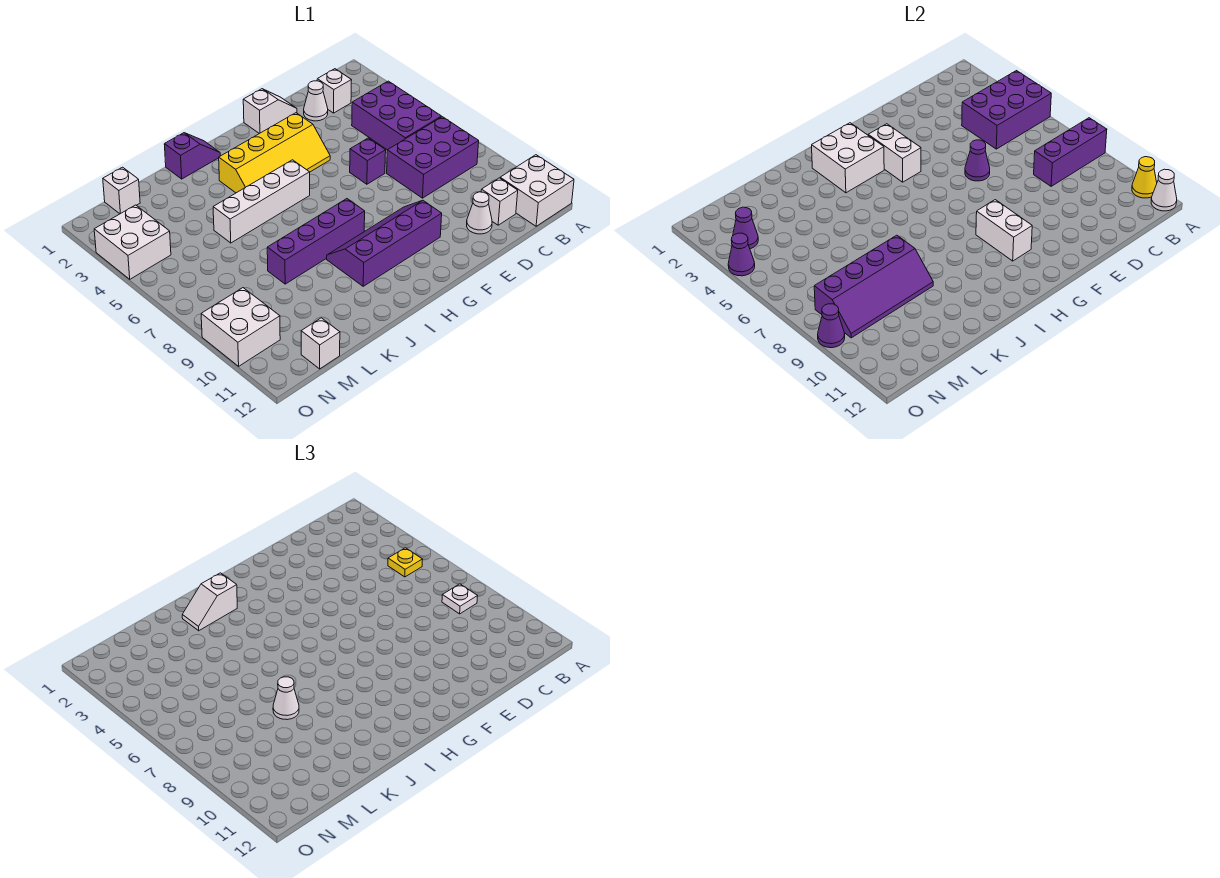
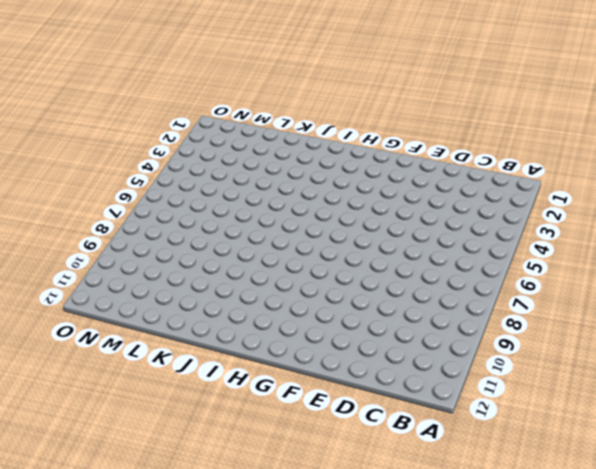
none -> white 2x2 brick [500,155,574,226]
none -> purple 2x3 brick [352,81,441,150]
none -> purple 2x3 brick [387,117,479,198]
none -> white 1x1 brick [317,69,352,113]

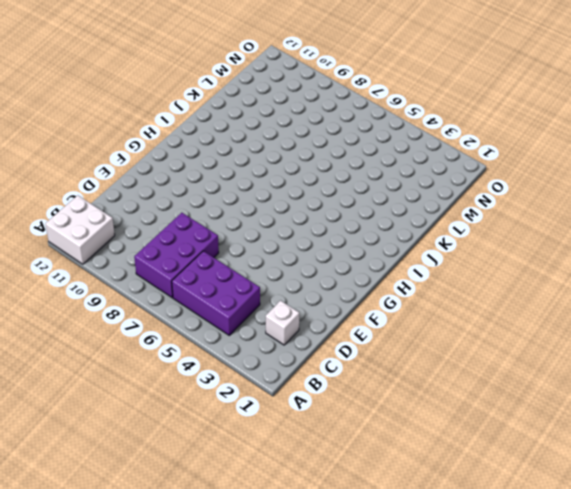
none -> white 1x1 brick [481,178,518,225]
none -> white 1x1 cone [304,81,328,121]
none -> white 1x1 cone [467,192,492,234]
none -> white 1x2 slope [243,89,297,134]

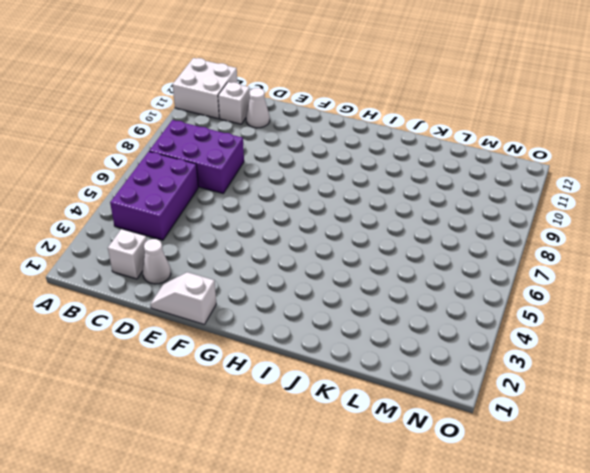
none -> purple 1x1 brick [350,138,386,184]
none -> yellow 2x4 slope [219,113,330,193]
none -> purple 2x4 slope [327,200,442,286]
none -> white 1x4 brick [213,160,310,243]

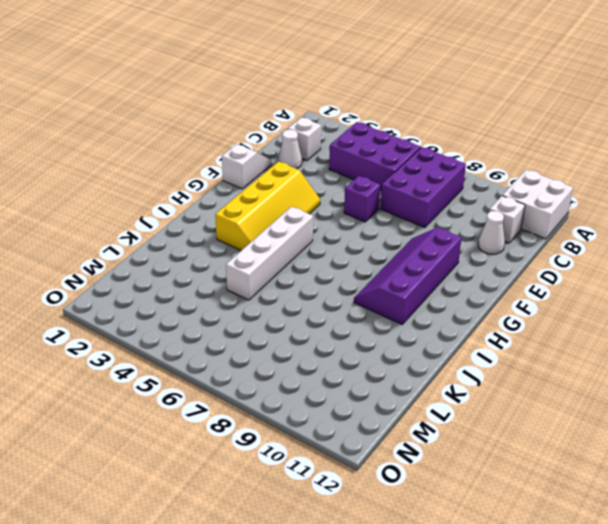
none -> purple 1x4 brick [267,199,365,284]
none -> purple 1x2 slope [164,133,220,179]
none -> white 1x1 brick [103,167,140,214]
none -> white 1x1 brick [301,318,340,369]

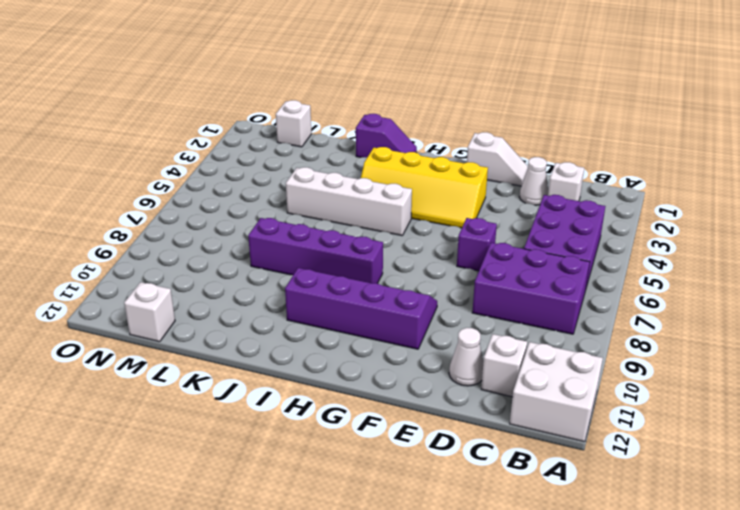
none -> white 2x2 brick [94,205,171,279]
none -> white 2x2 brick [201,288,280,366]
none -> purple 2x3 brick [962,71,1051,149]
none -> purple 1x3 brick [1034,118,1107,186]

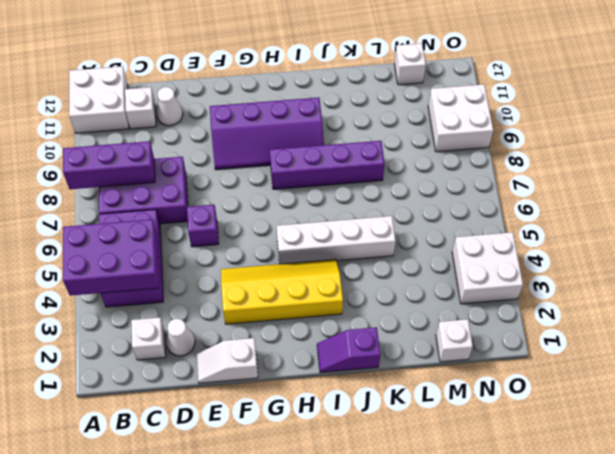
none -> yellow 1x1 cone [1132,157,1157,198]
none -> white 1x1 cone [1151,169,1177,211]
none -> purple 1x1 cone [965,140,990,181]
none -> white 1x2 brick [868,124,921,182]

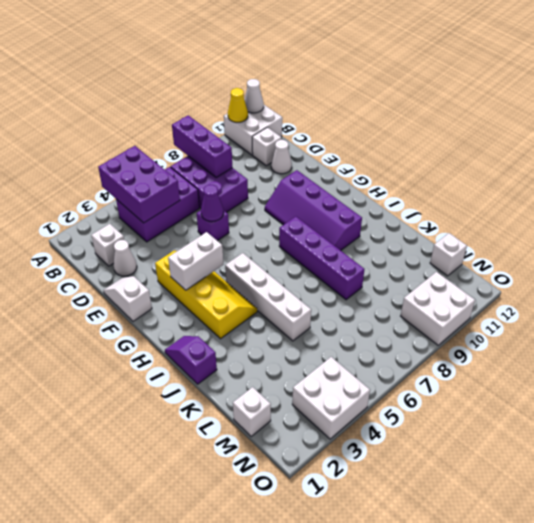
none -> white 1x2 brick [976,200,1032,261]
none -> white 2x2 brick [812,123,884,193]
none -> purple 2x4 slope [814,235,933,338]
none -> purple 1x1 cone [733,207,758,249]

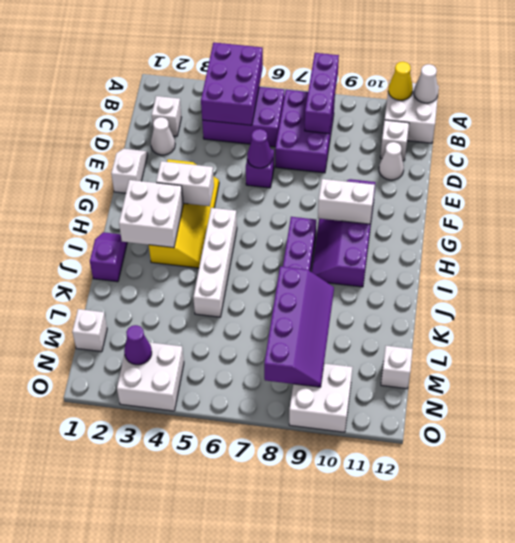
none -> purple 1x1 cone [728,233,755,276]
none -> purple 1x1 cone [818,304,845,348]
none -> yellow 1x1 plate [388,548,423,577]
none -> white 1x1 plate [442,584,478,614]

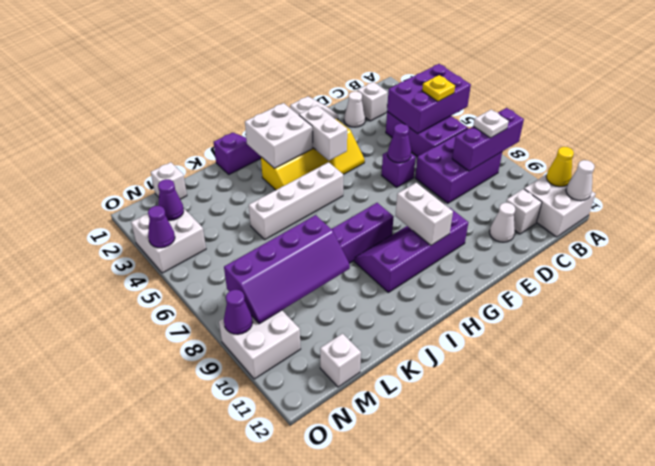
none -> white 1x2 slope [182,573,237,631]
none -> white 1x1 cone [273,677,299,720]

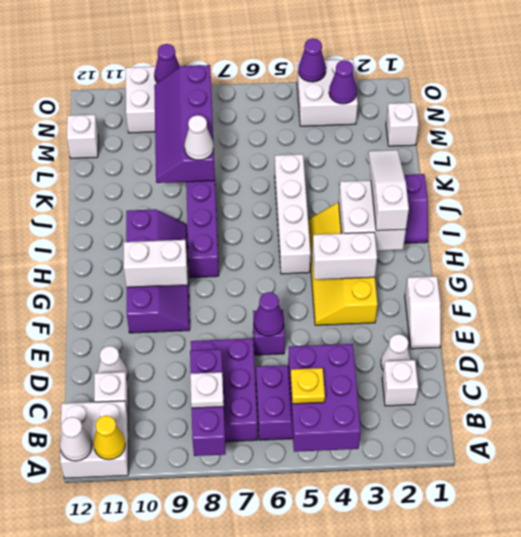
white 1x3 slope [368,150,409,231] -> white 1x2 slope [182,573,237,631]

